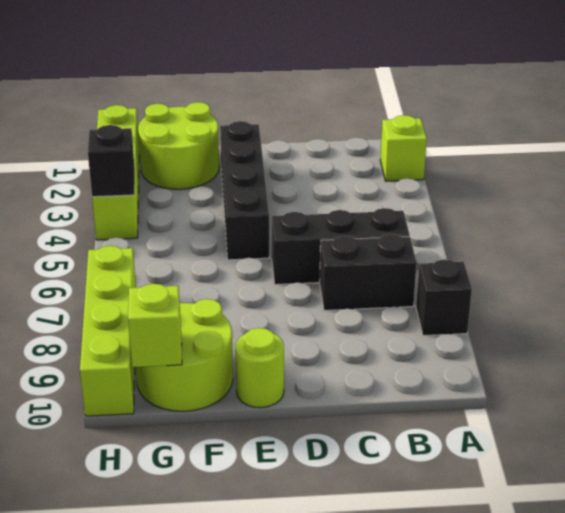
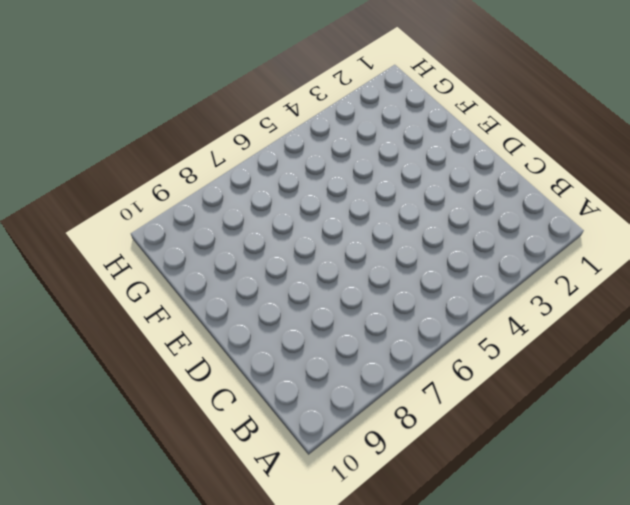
none -> lime 1x1 brick [380,115,427,181]
none -> black 1x1 brick [416,259,472,336]
none -> black 1x3 brick [271,208,410,285]

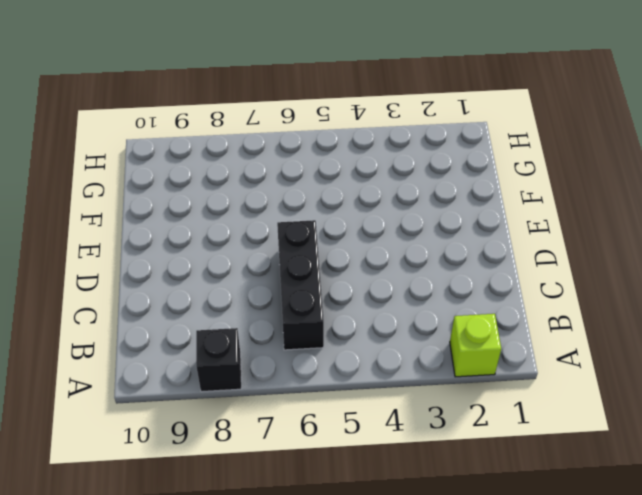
none -> black 1x2 brick [320,234,417,310]
none -> black 1x4 brick [220,121,269,260]
none -> lime 1x1 round brick [235,328,284,408]

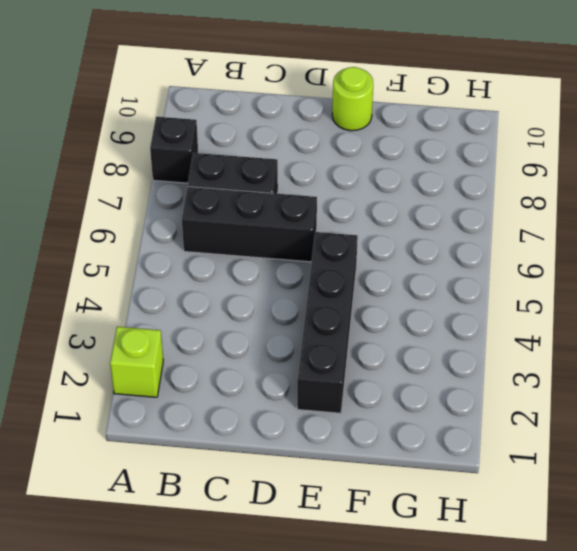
none -> lime 2x2 round brick [138,102,219,189]
none -> lime 2x2 round brick [136,299,233,411]
none -> lime 1x4 brick [92,105,139,240]

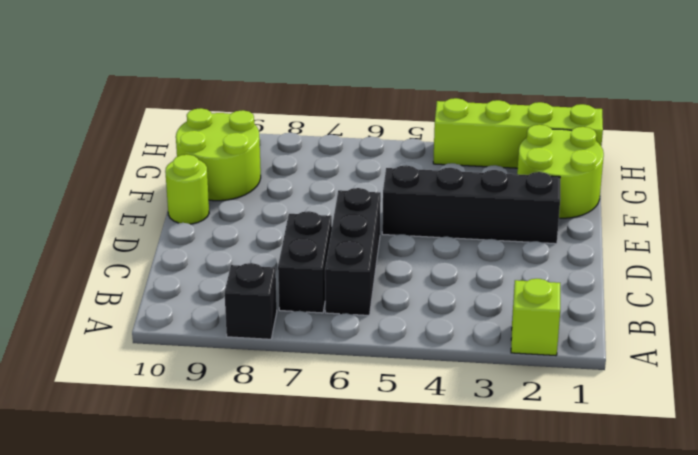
none -> lime 1x4 brick [80,246,136,416]
none -> lime 1x1 brick [128,284,182,367]
none -> black 1x1 brick [88,125,135,197]

